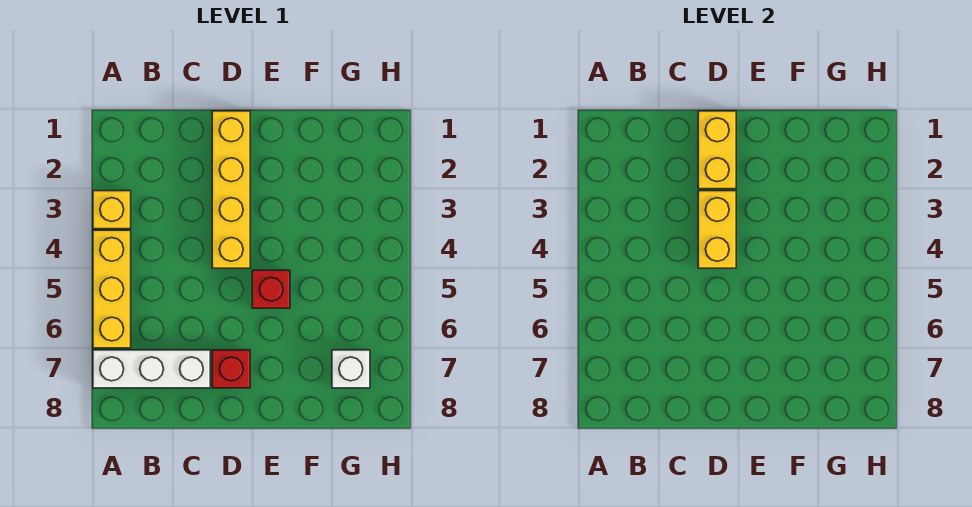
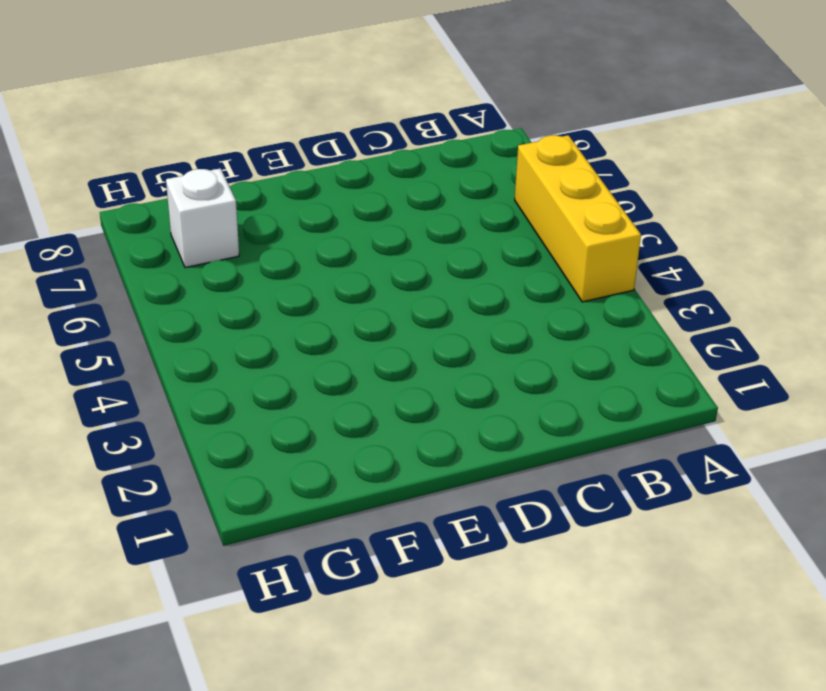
none -> yellow 1x1 brick [93,191,131,229]
none -> white 1x3 brick [93,350,210,388]

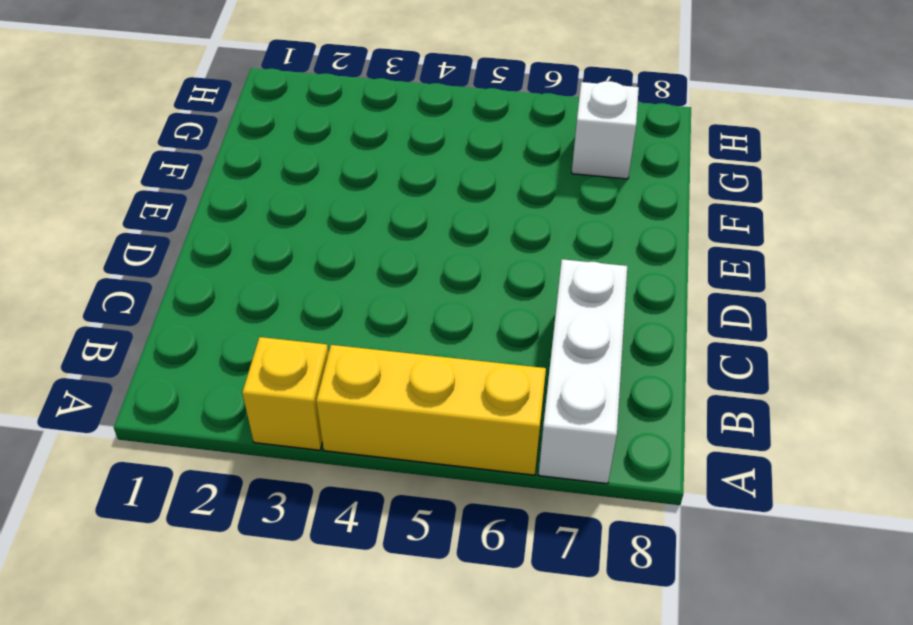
none -> yellow 1x4 brick [212,111,250,268]
none -> red 1x1 brick [212,350,250,388]

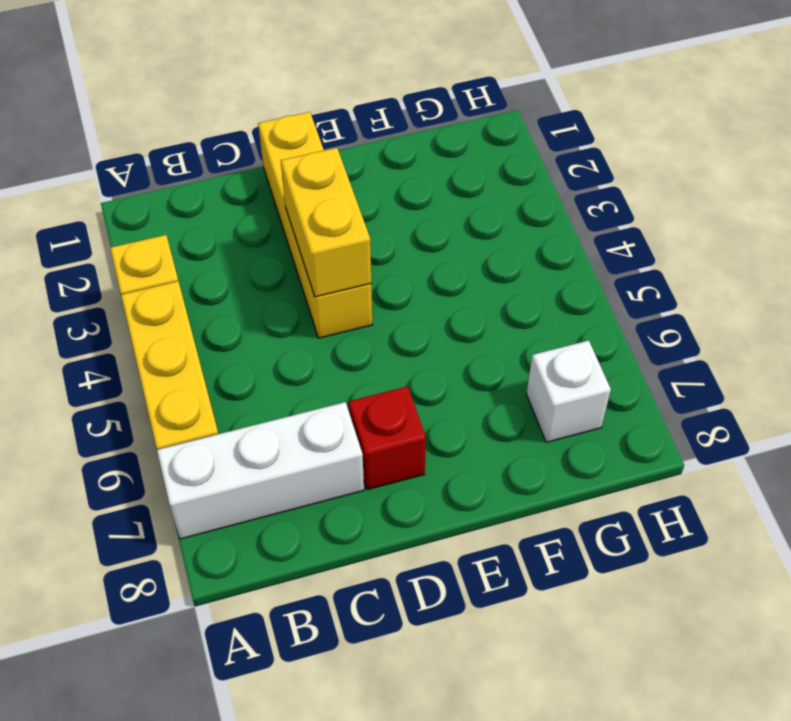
none -> red 1x1 brick [252,270,290,308]
none -> yellow 1x2 brick [698,111,736,189]

